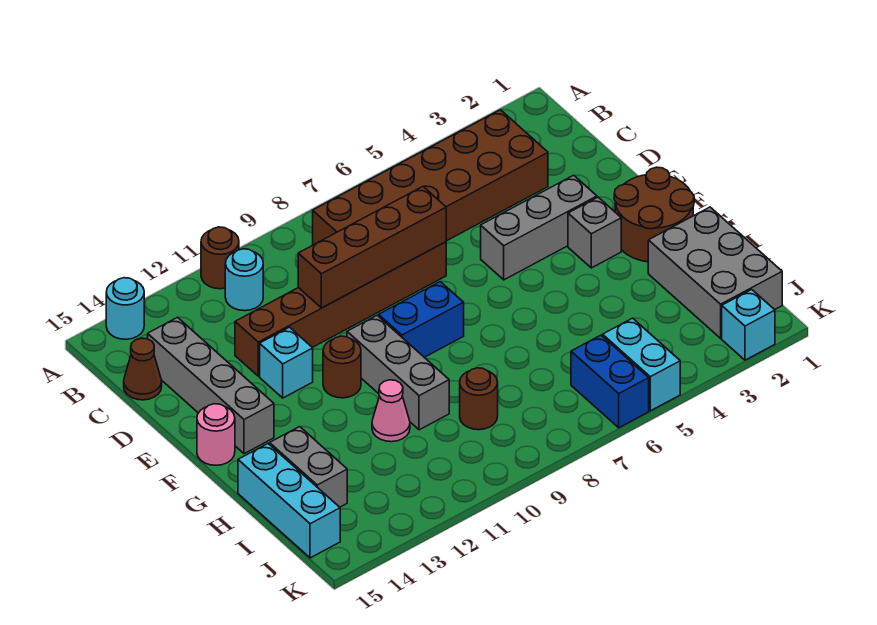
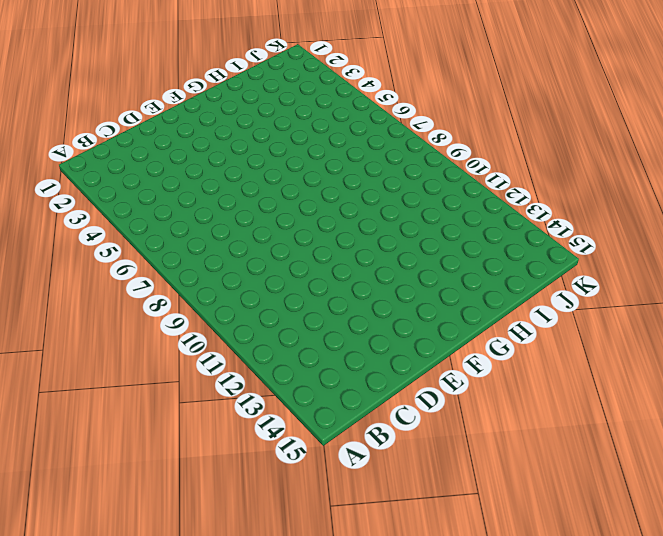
none -> brown 1x1 round brick [201,227,239,289]
none -> cyan 1x1 round brick [106,278,144,339]
none -> brown 2x6 brick [313,110,548,245]

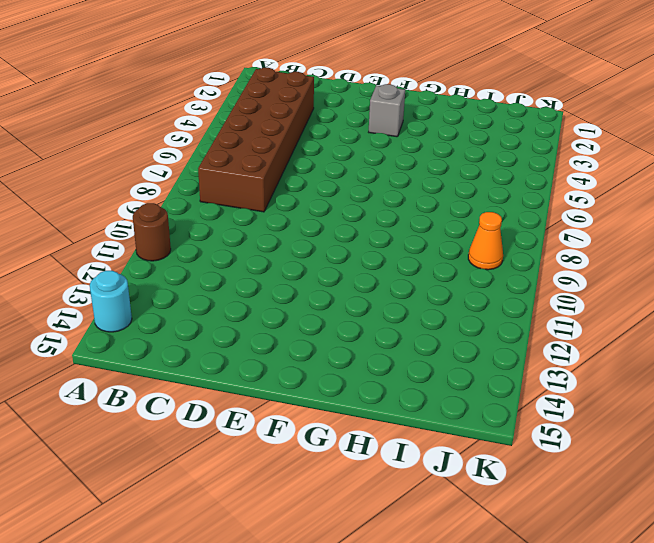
orange 1x1 cone [468,212,503,270] -> none
none -> cyan 1x1 round brick [225,249,263,311]
none -> grey 1x4 brick [148,317,274,454]
none -> brown 1x1 cone [124,338,162,400]

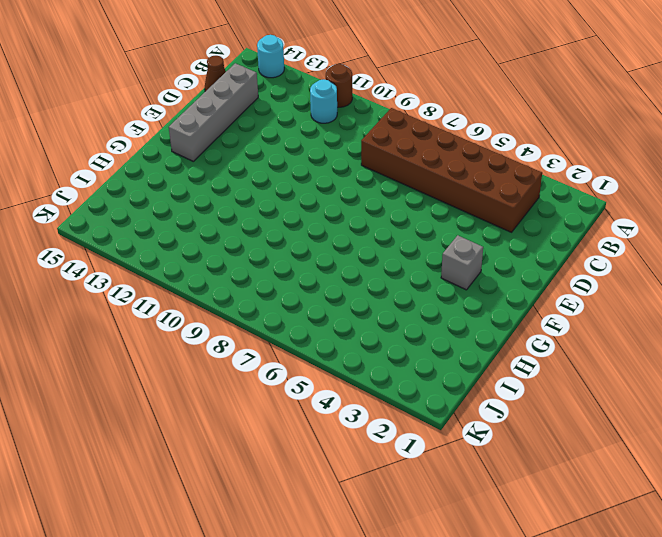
none -> brown 1x6 brick [235,242,446,376]
none -> grey 1x3 brick [481,175,597,280]
none -> cyan 1x1 brick [260,327,313,398]

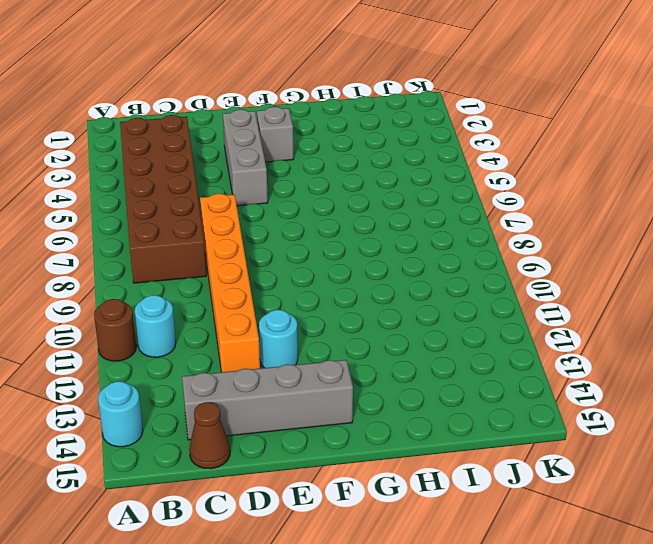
orange 1x6 brick [200,194,260,372] -> brown 1x6 brick [235,242,446,376]
cyan 1x1 round brick [259,310,298,368] -> cyan 1x1 brick [260,327,313,398]
none -> brown 2x2 round brick [614,167,694,262]
none -> blue 1x2 brick [379,282,464,357]
none -> grey 1x3 brick [347,316,449,430]

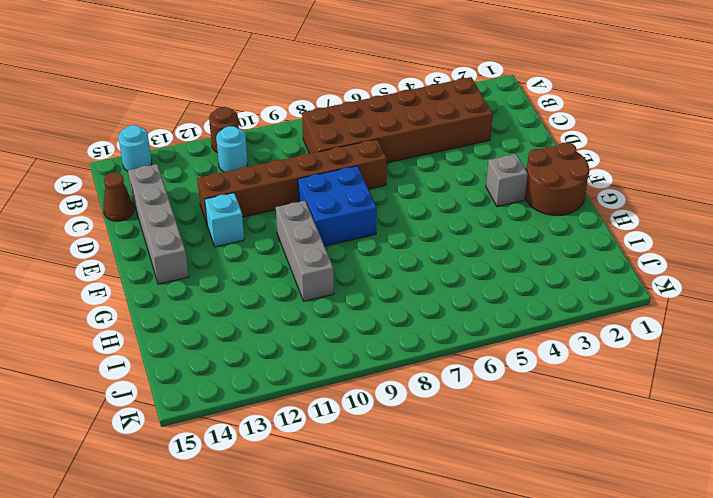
blue 2x2 brick [298,166,377,246] -> blue 1x2 brick [379,282,464,357]
none -> grey 1x3 brick [481,175,597,280]
none -> brown 1x1 round brick [323,336,361,398]
none -> pink 1x1 round brick [197,404,235,465]

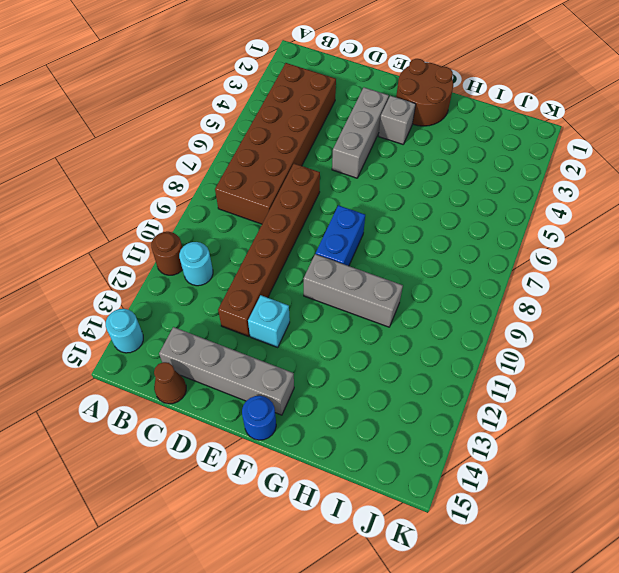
blue 1x1 round brick [242,396,276,440] -> pink 1x1 round brick [197,404,235,465]
none -> brown 1x1 round brick [323,336,361,398]
none -> grey 2x3 brick [648,207,782,338]
none -> pink 1x1 cone [372,380,410,442]

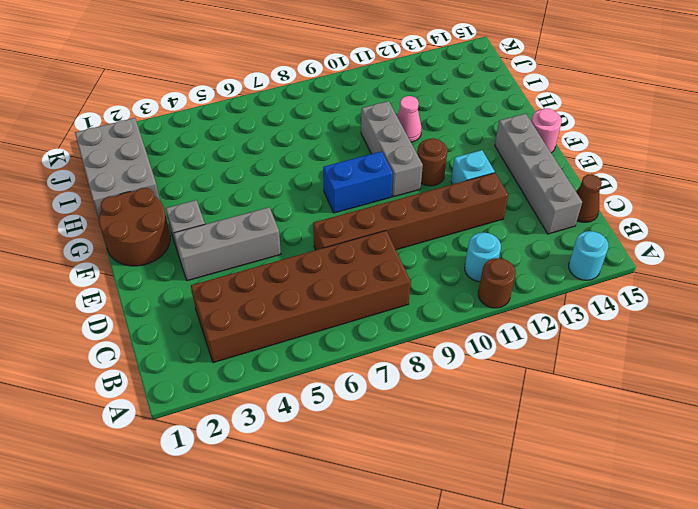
none -> grey 1x2 brick [270,427,347,507]
none -> cyan 1x3 brick [238,444,340,558]
none -> brown 1x1 round brick [460,368,498,430]

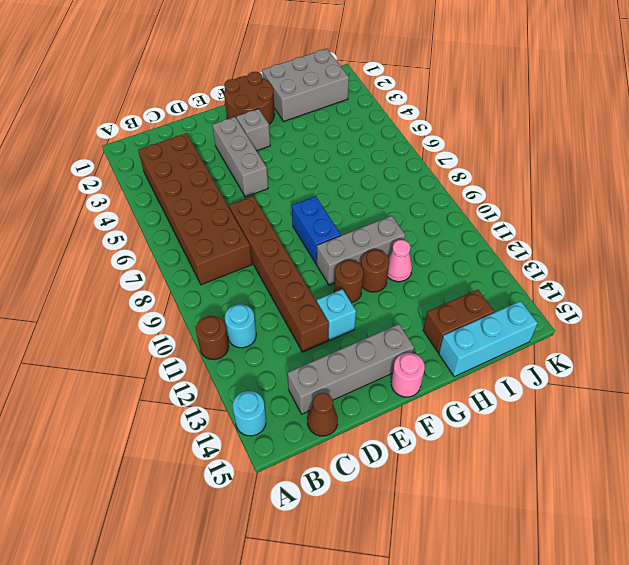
brown 1x1 round brick [361,250,389,292] -> brown 1x1 round brick moved to [460,368,498,430]
brown 1x2 brick [423,290,494,352] -> grey 1x2 brick [270,427,347,507]
none -> cyan 1x2 brick [603,318,680,411]
none -> blue 1x2 brick [571,335,649,428]
none -> cyan 1x1 brick [722,289,775,360]

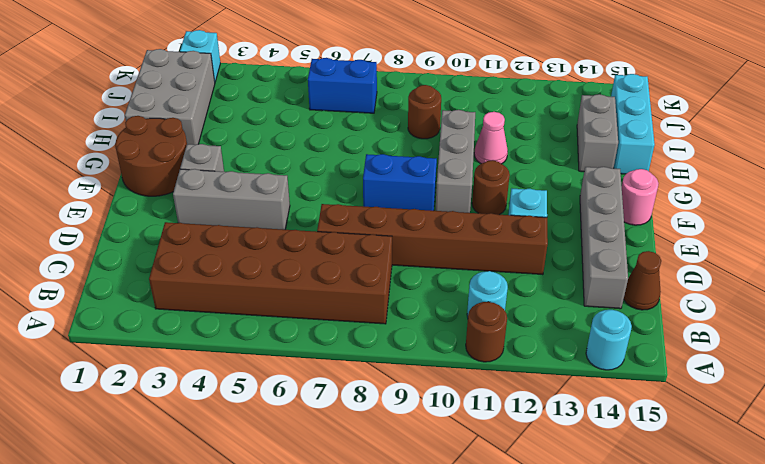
blue 1x2 brick [308,58,377,113] -> blue 1x2 brick turned to [571,335,649,428]
none -> cyan 1x2 brick [603,318,680,411]
none -> brown 1x4 brick [298,187,446,308]

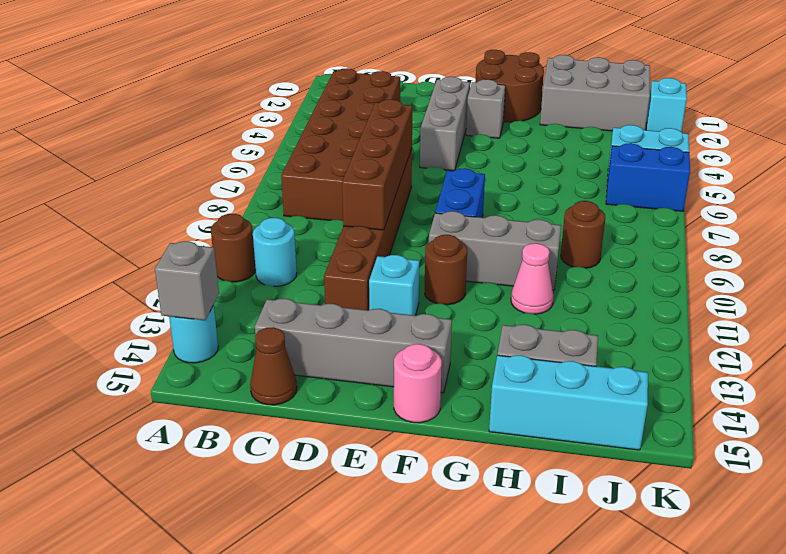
grey 1x1 brick [155,241,219,320] -> none

